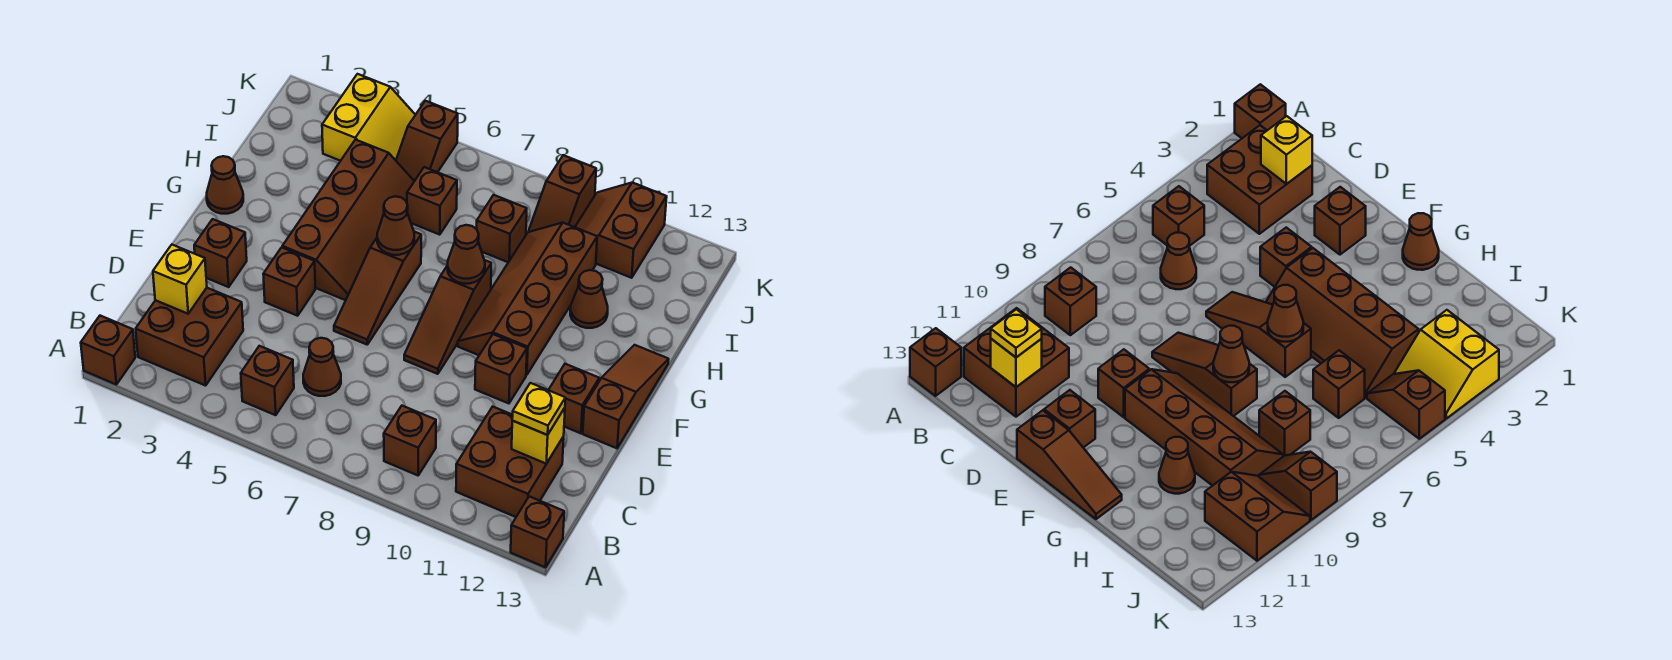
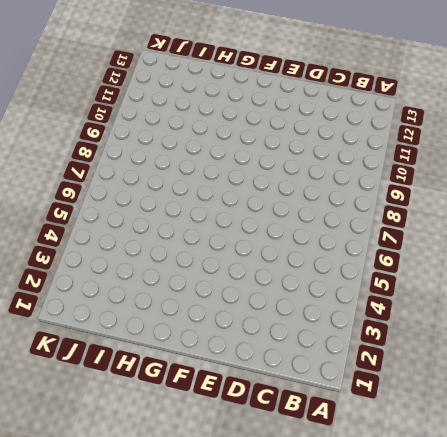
none -> brown 1x1 brick [81,316,135,385]
none -> brown 1x1 brick [511,496,564,567]
none -> brown 2x2 brick [136,288,243,386]

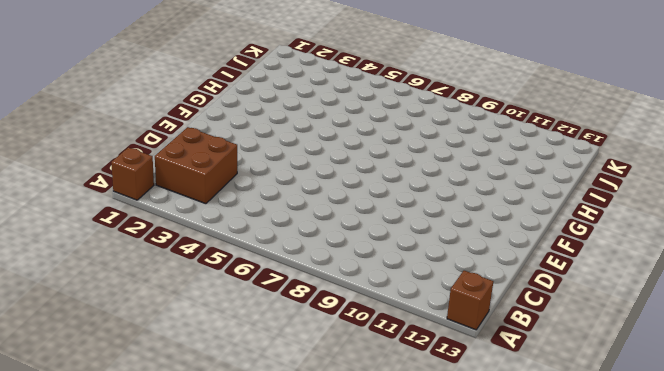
none -> brown 1x1 brick [241,346,294,415]
none -> brown 1x1 brick [384,406,436,475]
none -> brown 2x2 brick [456,407,564,517]

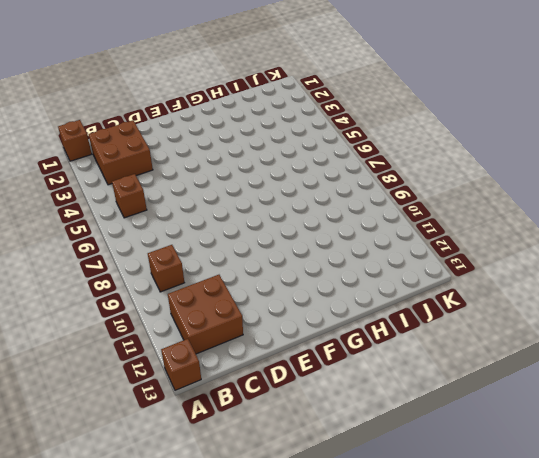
none -> brown 1x1 cone [303,338,341,396]
none -> brown 1x1 brick [194,219,247,287]
none -> brown 1x1 brick [263,247,315,316]

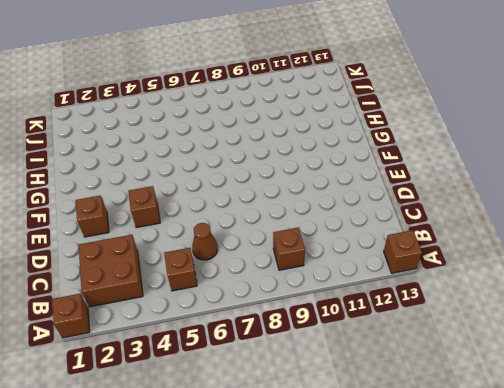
none -> brown 2x2 brick [456,407,564,517]
none -> brown 1x3 slope [334,232,421,345]
none -> brown 1x3 slope [404,260,491,374]

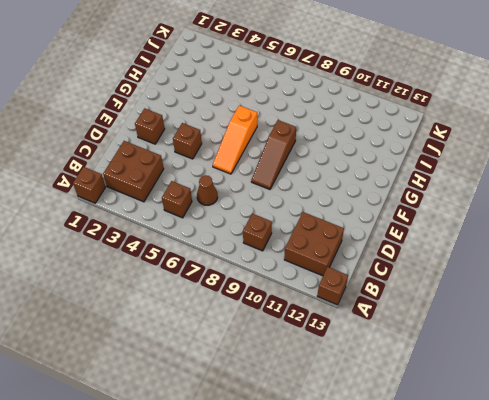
orange 1x3 slope [213,106,257,174] -> brown 1x3 slope [334,232,421,345]
none -> brown 1x1 brick [475,334,527,403]
none -> brown 1x1 brick [549,364,599,433]
none -> brown 1x3 slope [583,345,669,448]

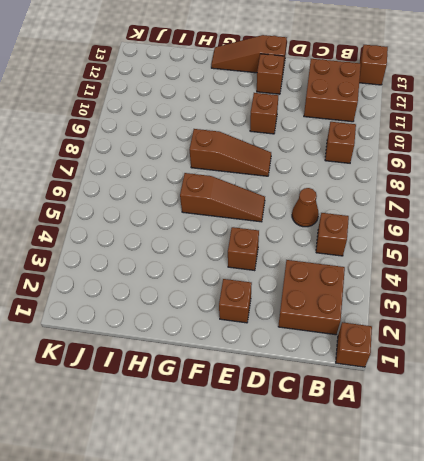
none -> brown 2x4 slope [282,140,414,300]
none -> brown 2x4 slope [458,223,597,375]
none -> brown 1x1 cone [207,156,243,214]

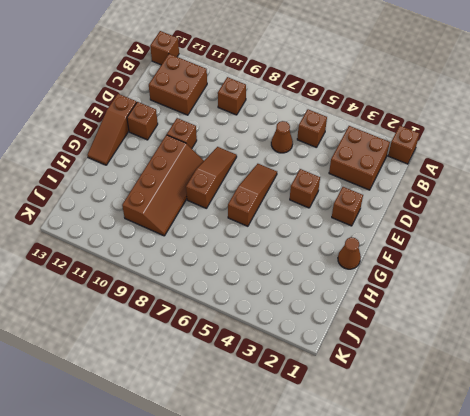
none -> brown 2x4 slope [282,140,414,300]
none -> brown 1x1 cone [570,270,608,328]
none -> brown 1x1 brick [407,167,457,235]

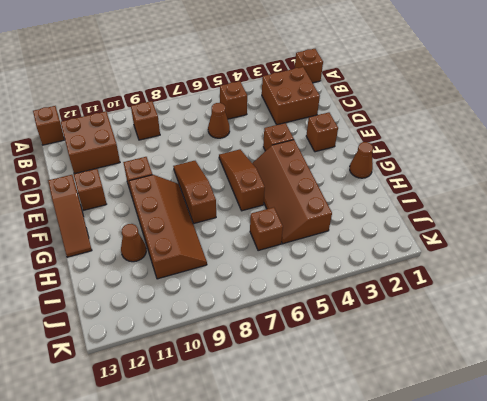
none -> brown 1x1 brick [477,195,527,262]
none -> yellow 2x2 slope [322,74,415,161]
none -> brown 1x2 slope [396,101,458,181]

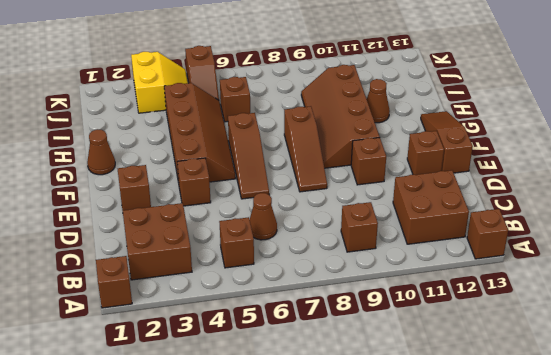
none -> brown 1x1 brick [477,195,527,262]
none -> brown 1x2 slope [529,155,596,232]
none -> brown 2x2 slope [575,183,667,278]

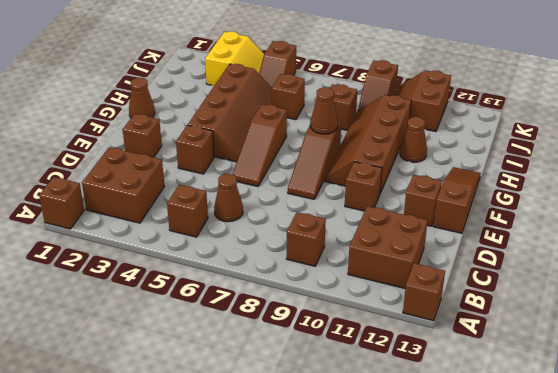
none -> yellow 1x1 brick [153,245,207,314]
none -> yellow 1x1 brick [512,408,565,464]
none -> brown 1x1 cone [377,196,414,255]

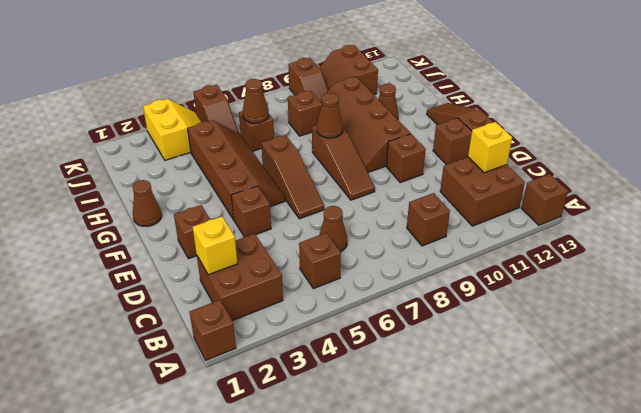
brown 1x1 cone [243,79,269,123] -> brown 1x1 cone moved to [377,196,414,255]
none -> yellow 1x1 plate [512,383,565,435]

